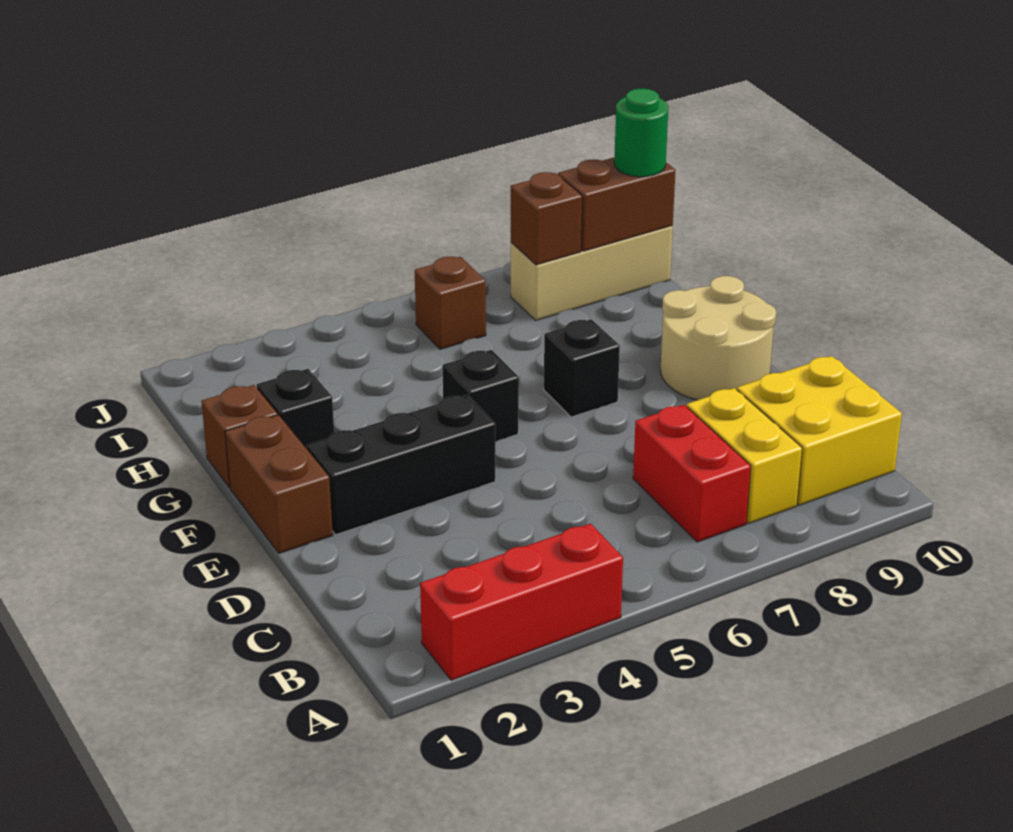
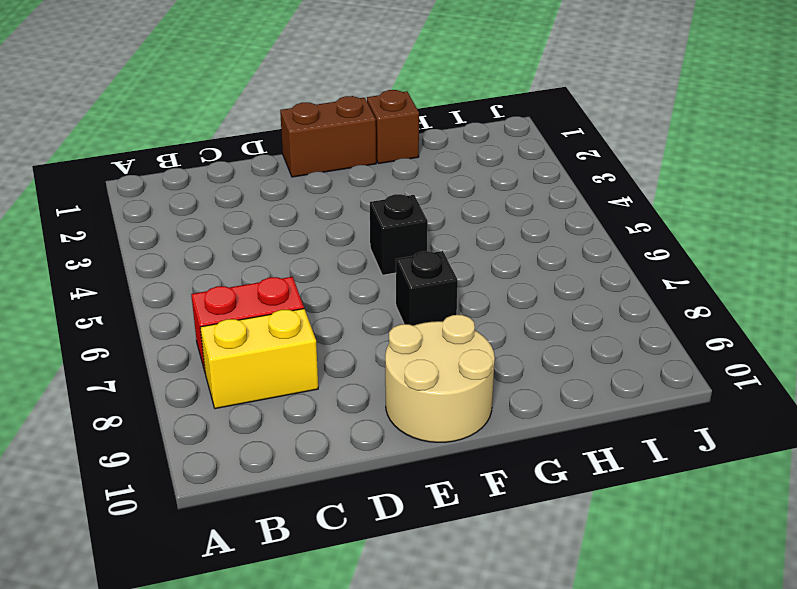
none -> red 1x3 brick [420,524,623,680]
none -> yellow 2x2 brick [737,356,902,505]
none -> black 1x3 brick [307,395,495,535]

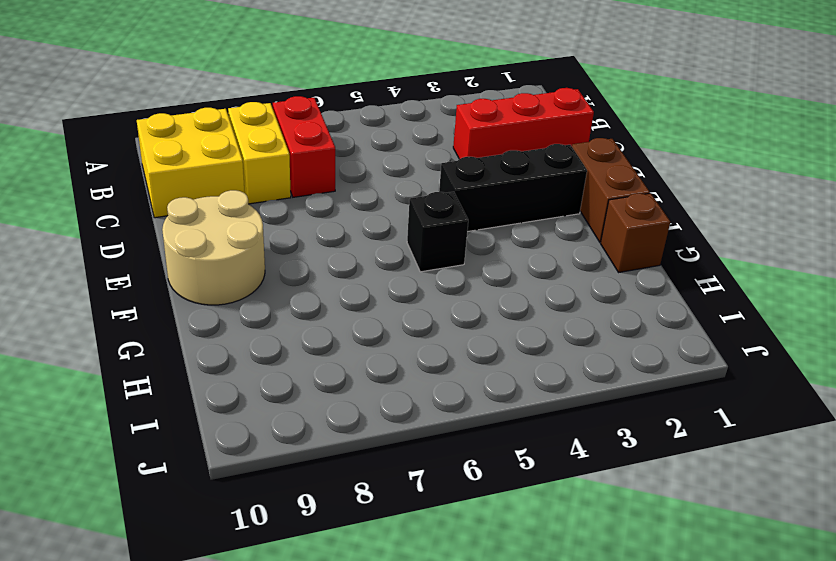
red 1x3 brick [453,88,594,159] -> red 1x3 brick moved to [420,524,623,680]
none -> black 1x1 brick [544,319,620,417]
none -> black 1x1 brick [257,369,334,449]
none -> brown 1x1 brick [415,257,486,349]

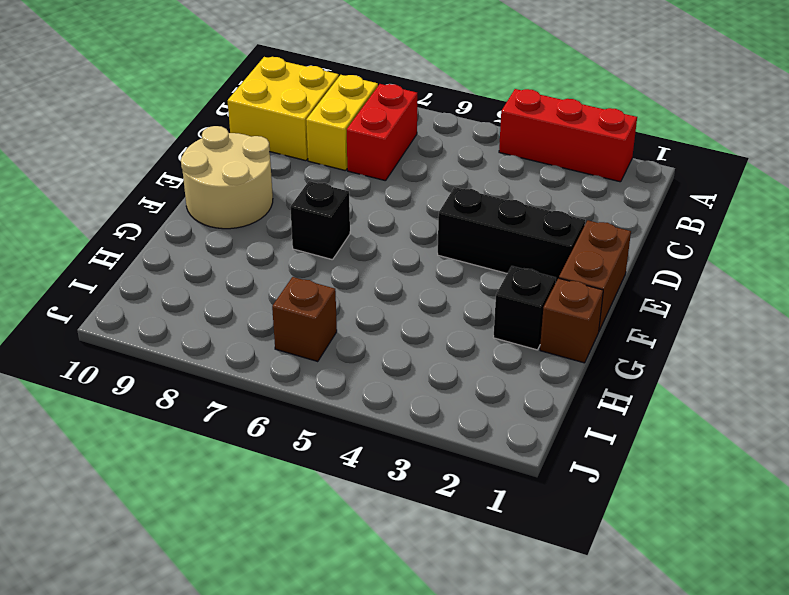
none -> black 1x1 brick [442,350,519,442]
none -> tan 1x3 brick [511,226,673,320]
none -> brown 1x1 brick [511,172,582,265]

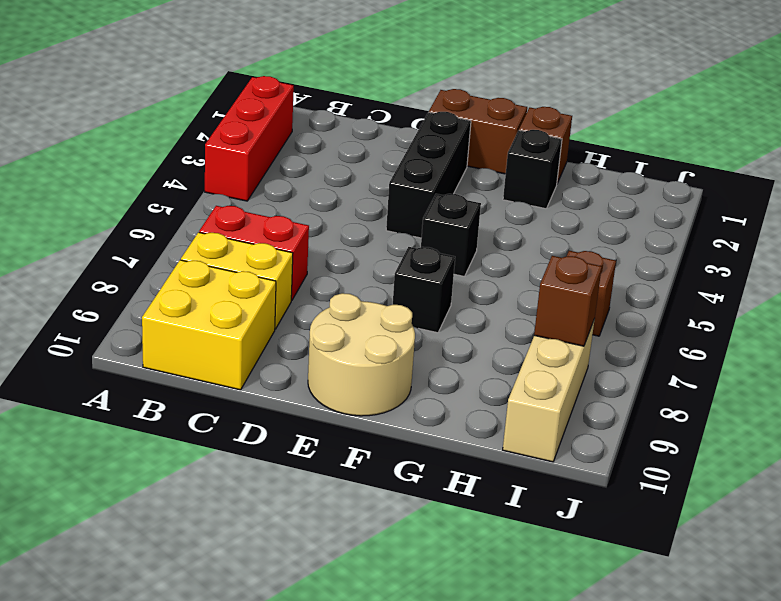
none -> brown 1x2 brick [558,158,676,251]
none -> green 1x1 round brick [614,89,668,177]

